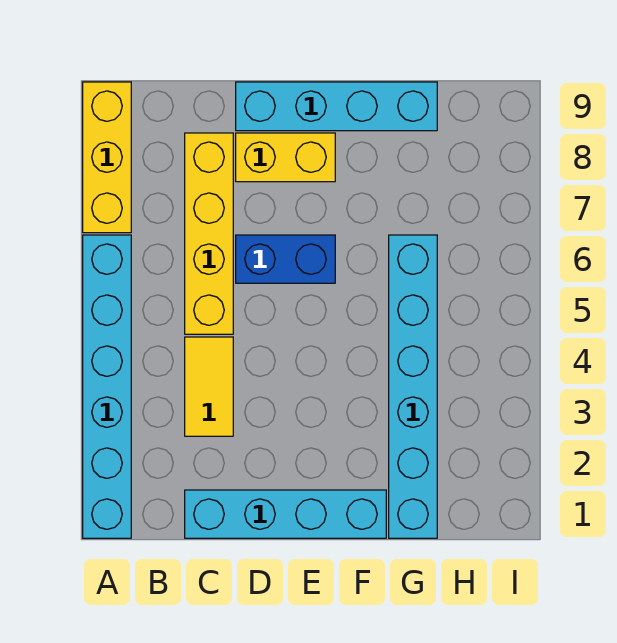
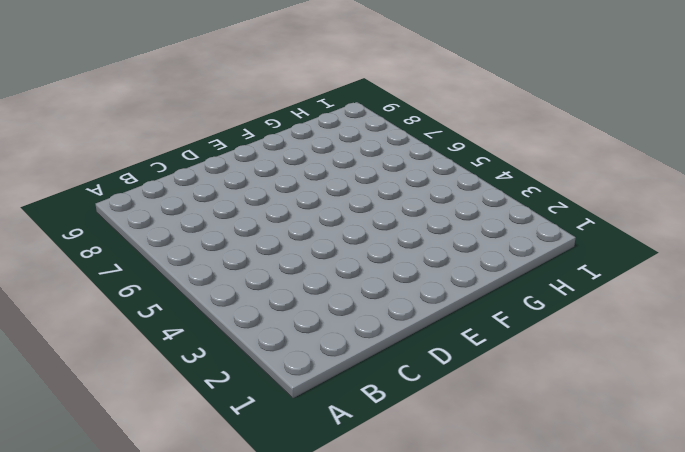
none -> cyan 1x6 brick [83,235,131,538]
none -> yellow 1x3 brick [83,82,131,233]

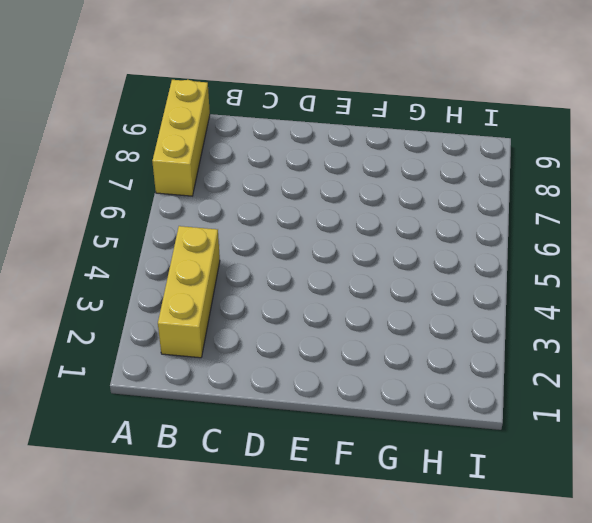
yellow 1x3 brick [158,226,220,358] -> none
none -> cyan 1x6 brick [83,235,131,538]
none -> cyan 1x4 brick [185,490,386,538]

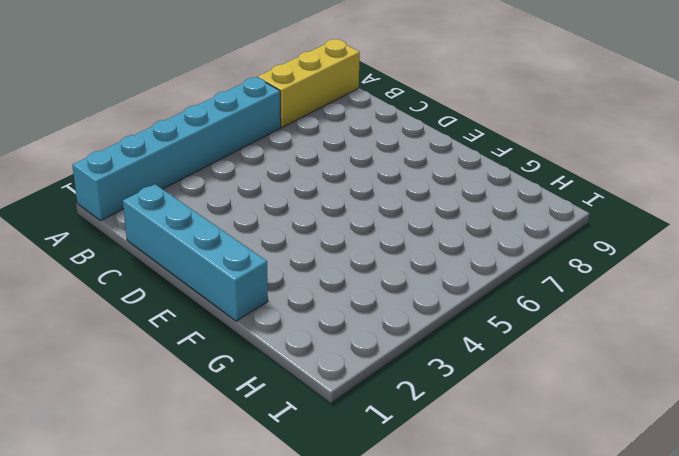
none -> yellow 1x2 tile [185,337,233,436]
none -> yellow 1x4 brick [185,133,233,334]

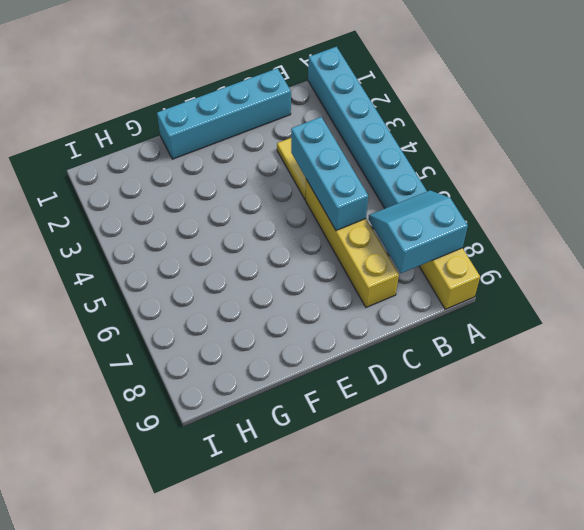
cyan 2x2 slope [368,190,468,273] -> none
cyan 1x3 brick [291,117,368,230] -> none
none -> blue 1x2 brick [236,235,335,283]
none -> yellow 1x2 brick [236,133,335,182]

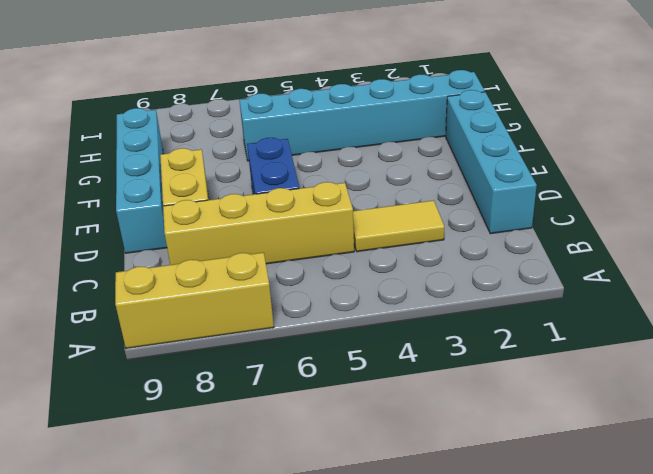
none -> cyan 1x6 brick [83,235,131,538]

